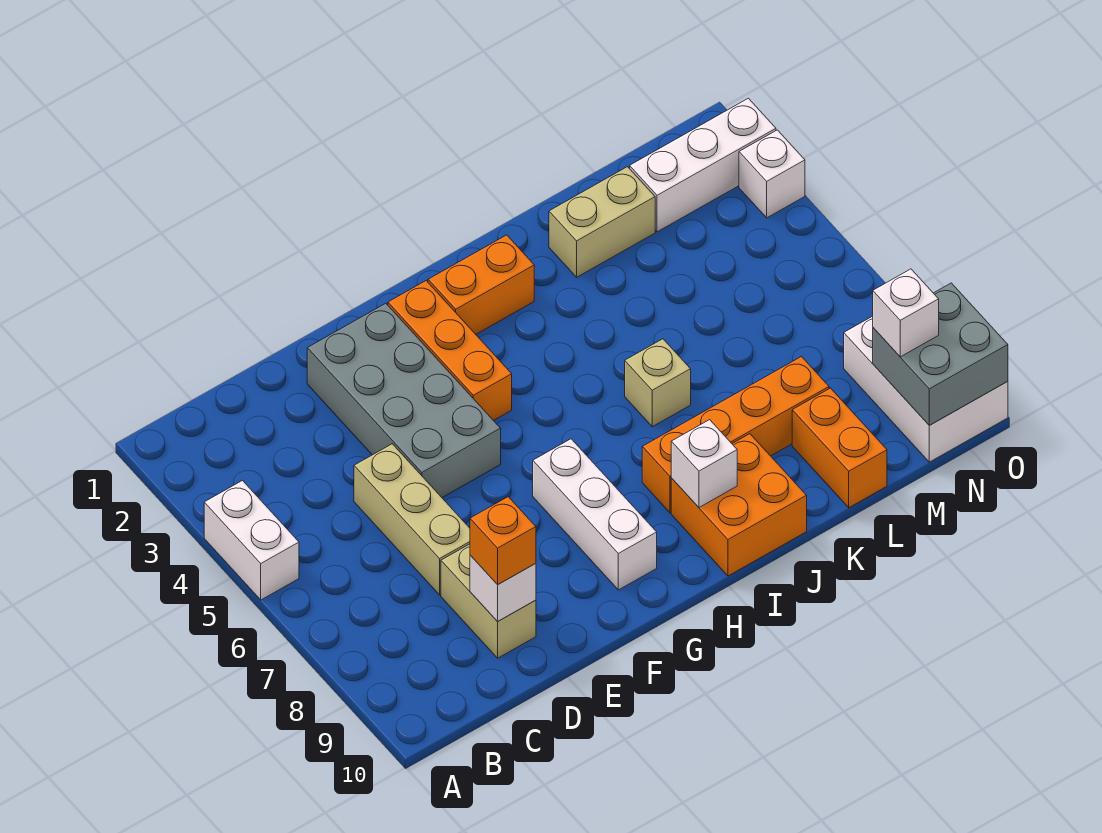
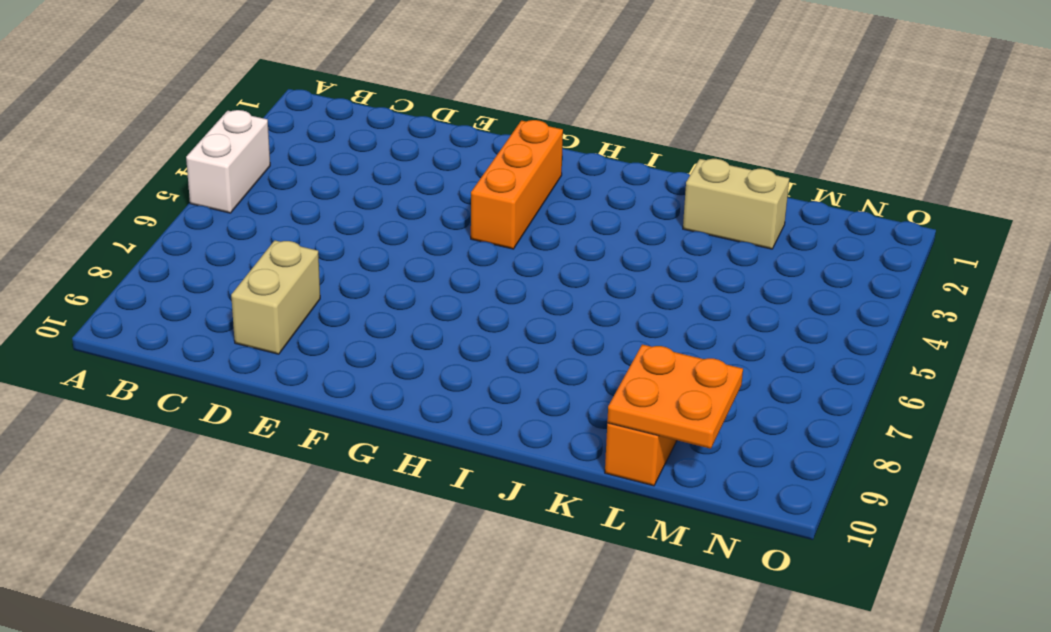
orange 2x2 plate [607,344,743,449] -> none
none -> tan 1x3 brick [354,444,470,595]
none -> grey 2x4 brick [307,303,501,498]
none -> white 1x3 brick [533,439,657,590]

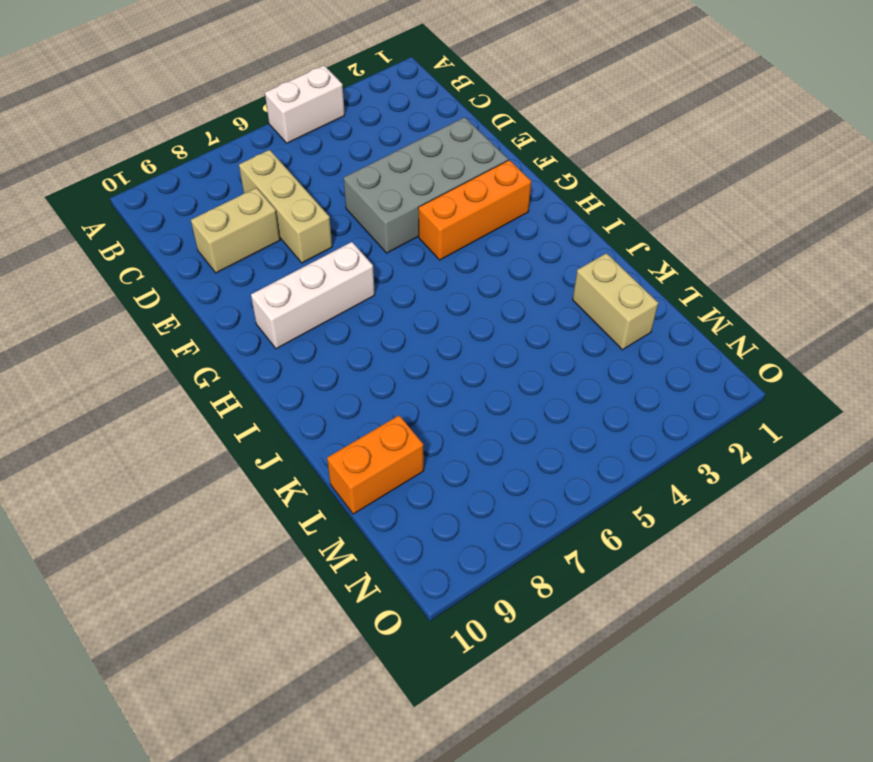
tan 1x3 brick [239,150,332,263] -> tan 1x3 brick turned to [354,444,470,595]
none -> orange 1x2 brick [428,235,534,334]
none -> orange 1x4 brick [642,357,829,513]
none -> orange 2x2 brick [671,434,807,576]

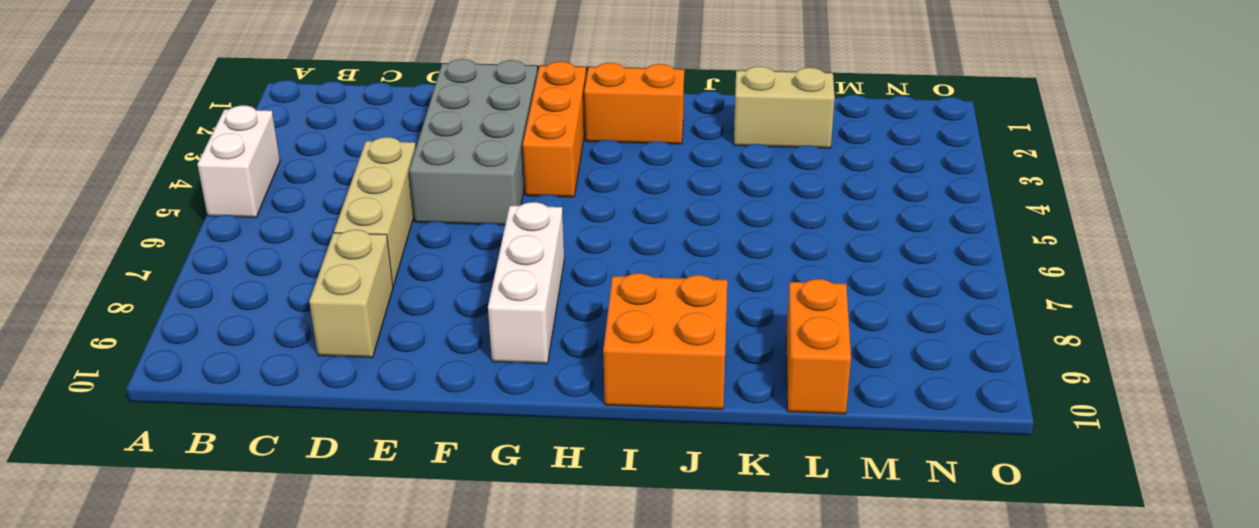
none -> orange 1x4 brick [642,357,829,513]
none -> tan 1x1 brick [625,339,691,427]
none -> white 1x3 brick [630,98,776,232]

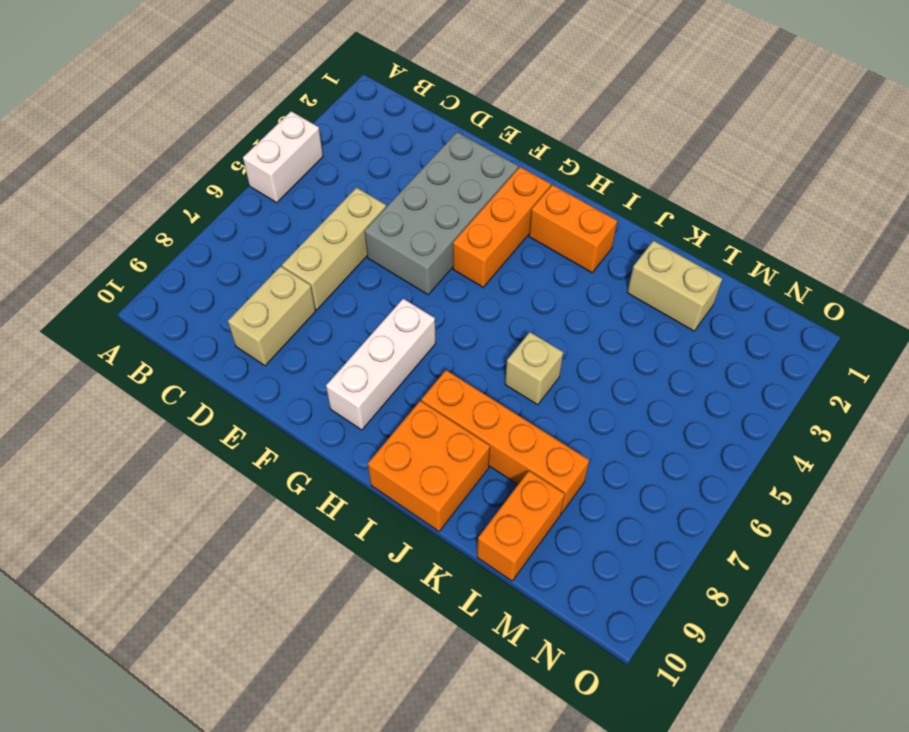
none -> white 1x3 brick [630,98,776,232]
none -> white 2x3 brick [844,316,1008,462]
none -> white 1x1 brick [739,130,805,218]

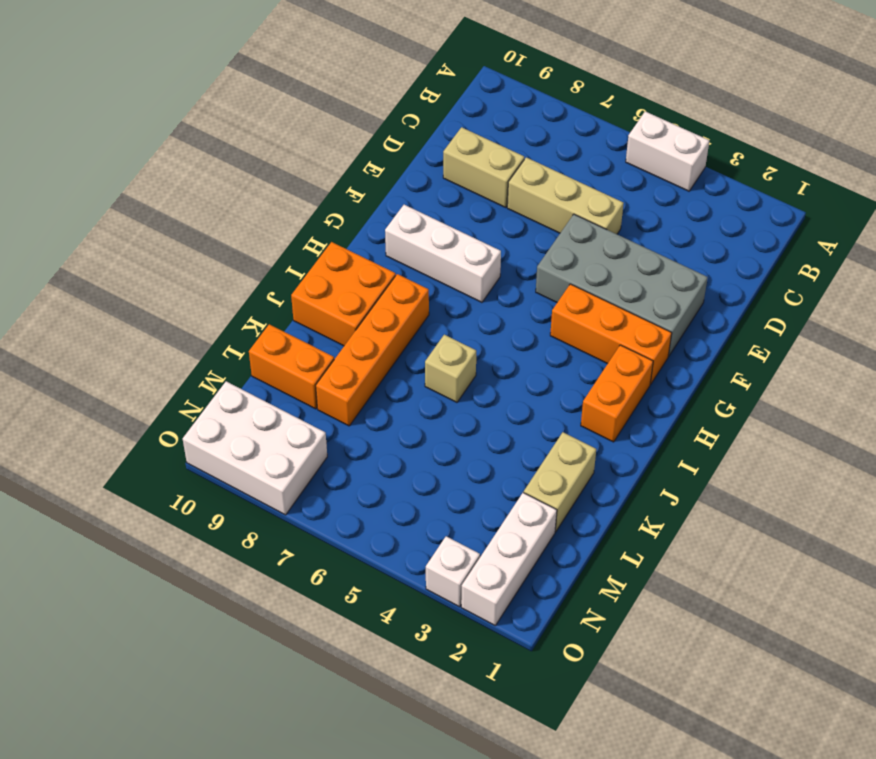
none -> white 1x1 brick [470,555,536,622]
none -> white 1x1 brick [671,420,737,507]
none -> grey 2x2 brick [873,283,1008,425]

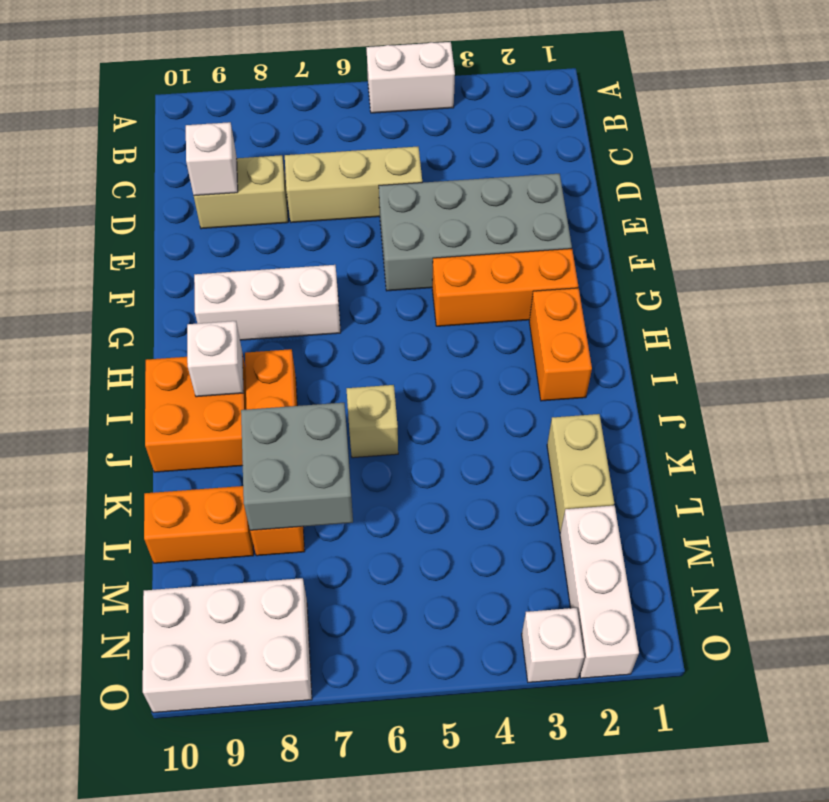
grey 2x2 brick [241,403,353,531] -> grey 2x2 brick moved to [873,283,1008,425]
none -> orange 1x1 brick [470,497,536,585]
none -> white 1x1 brick [873,269,939,357]

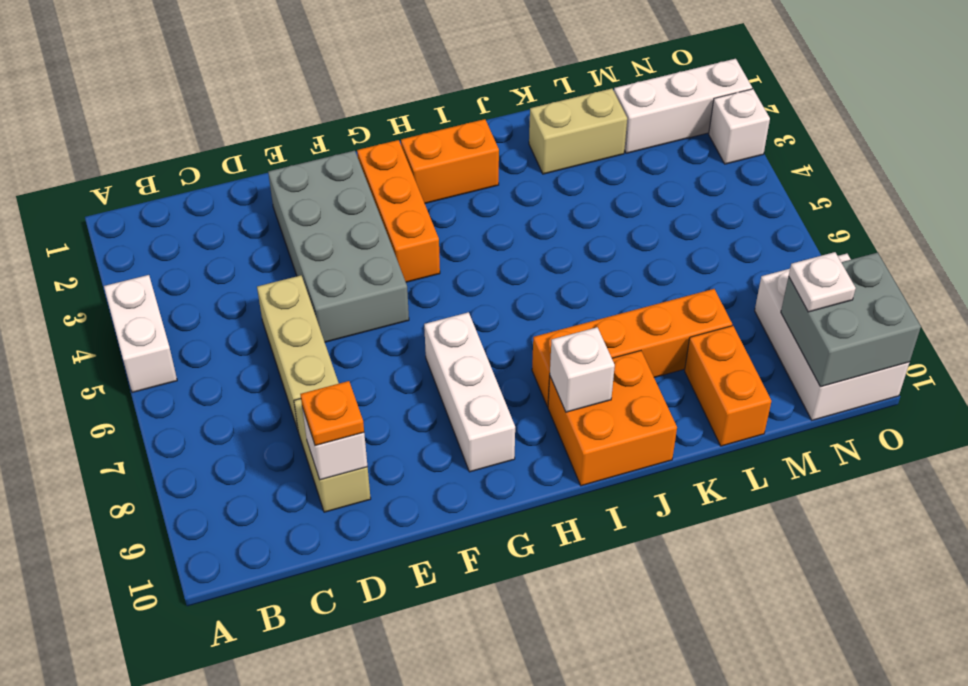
orange 1x1 plate [300,381,364,446] -> orange 1x1 brick [470,497,536,585]
white 1x1 plate [789,252,856,312] -> white 1x1 brick [873,269,939,357]
none -> tan 1x1 brick [625,339,691,427]

